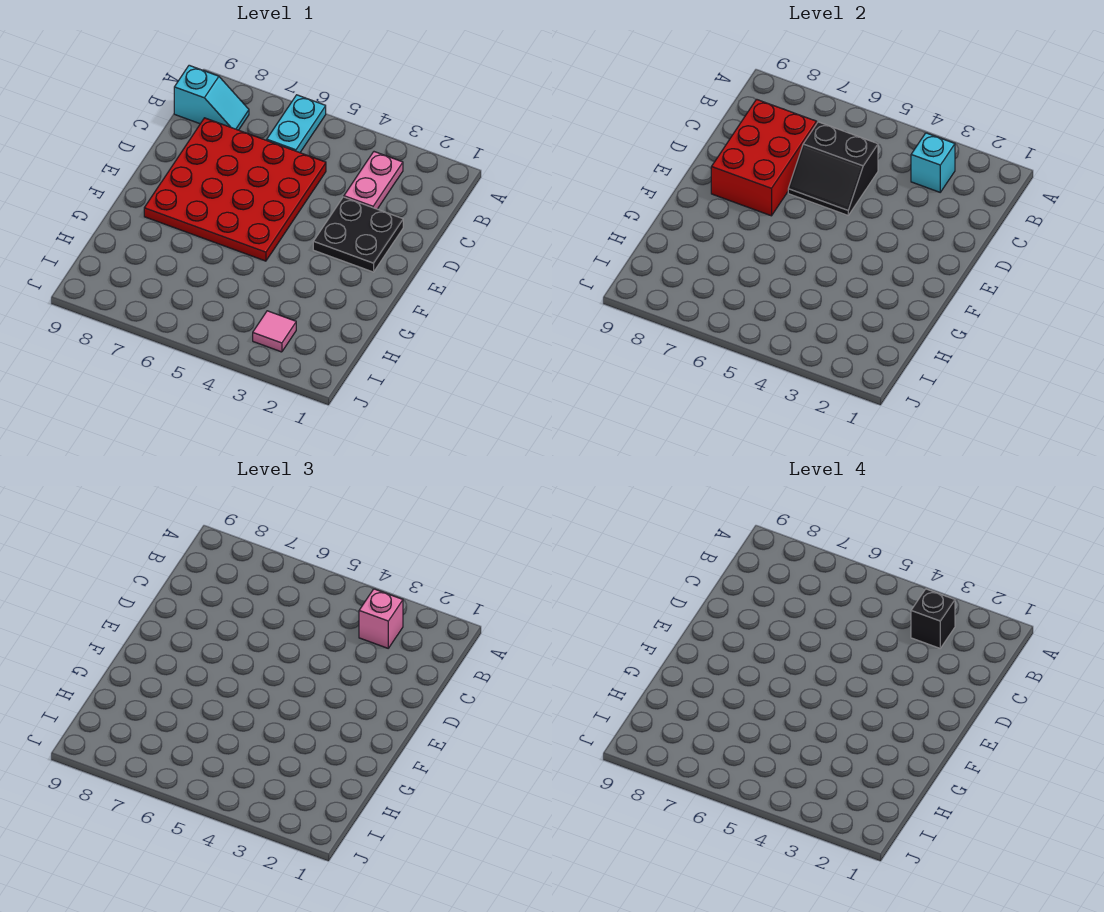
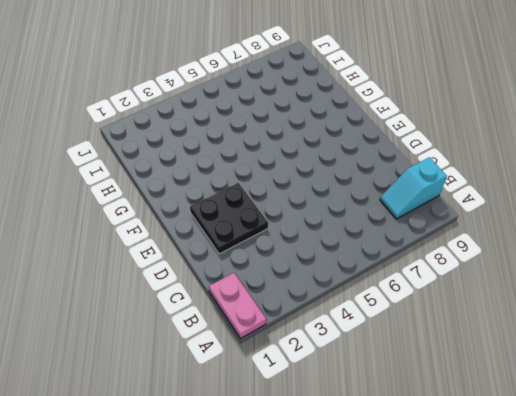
pink 1x2 plate [209,273,266,338] -> pink 1x2 plate moved to [344,152,403,209]
none -> cyan 1x2 plate [267,95,326,153]
none -> red 4x4 plate [144,118,326,261]

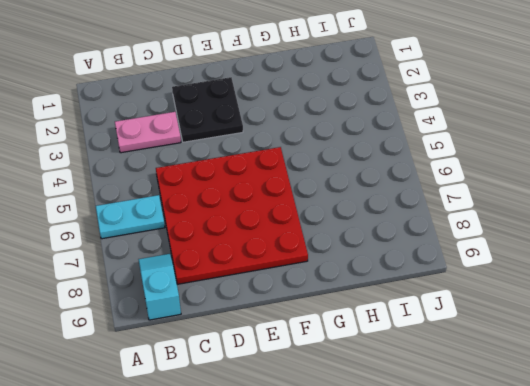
none -> pink 1x1 tile [253,311,296,352]
none -> cyan 1x1 brick [911,133,955,192]

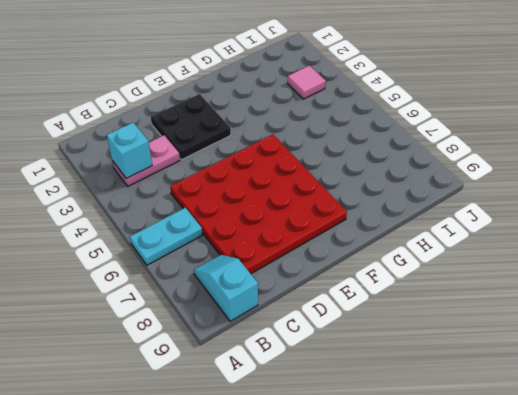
none -> black 2x2 slope [788,122,878,215]
none -> red 2x3 brick [711,99,817,216]

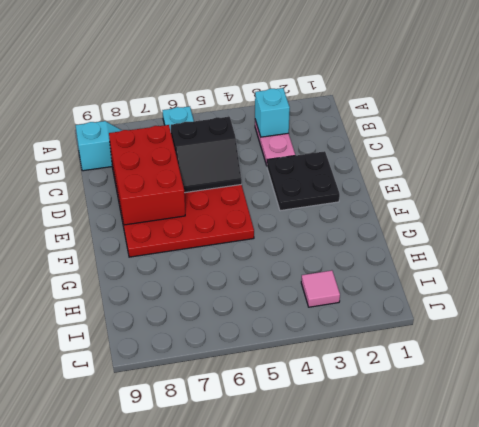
none -> pink 1x1 brick [359,589,403,648]
none -> black 1x1 brick [911,589,955,648]

